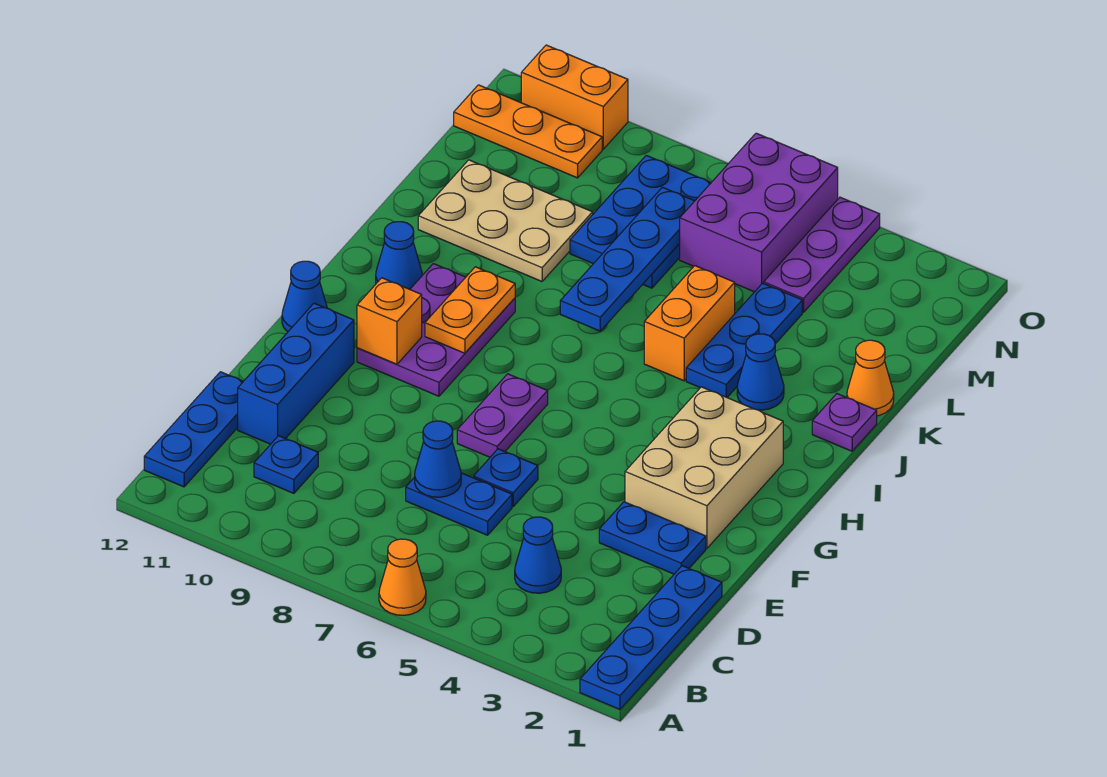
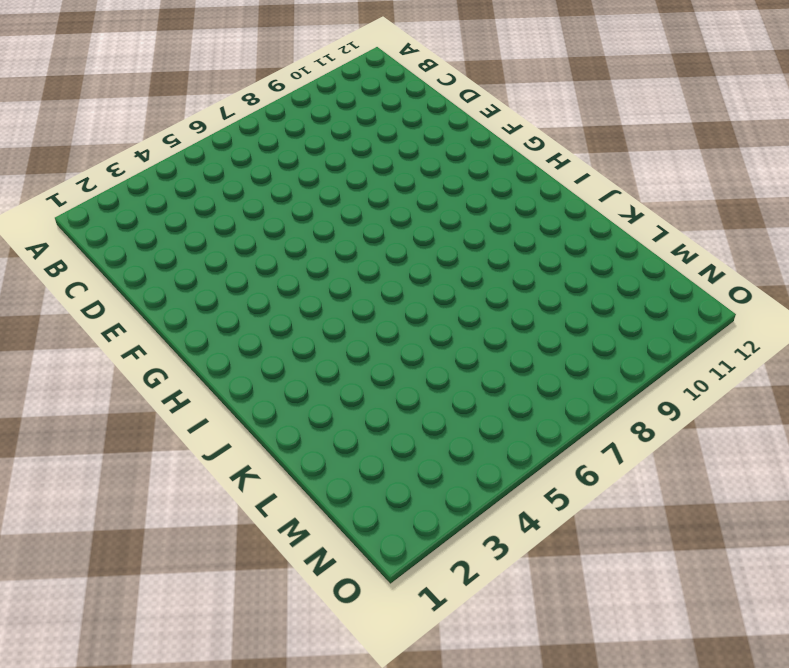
none -> blue 1x4 plate [580,566,722,709]
none -> orange 1x1 cone [379,539,426,615]
none -> blue 1x3 plate [144,372,243,487]

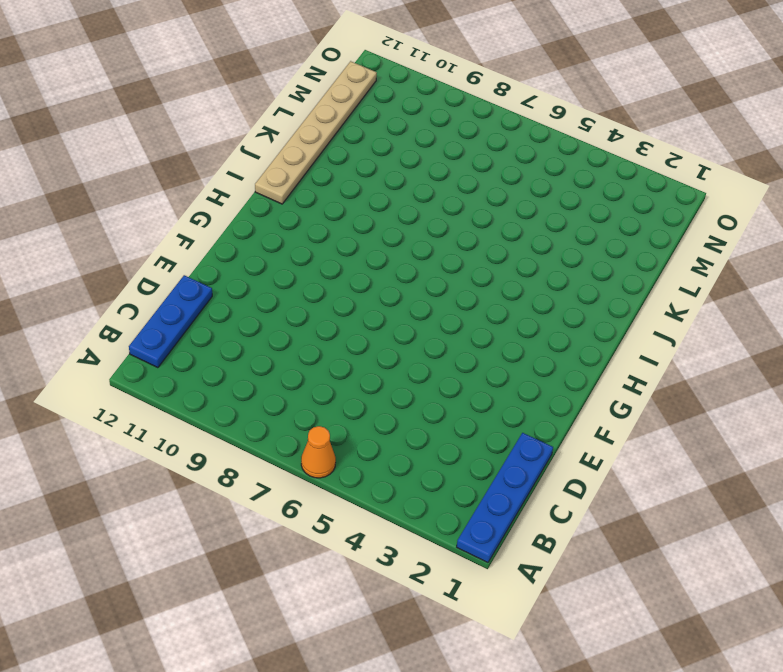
tan 1x6 plate [255,61,377,204] -> orange 1x3 plate [454,85,602,178]
none -> blue 1x1 cone [515,517,561,593]
none -> blue 1x1 plate [254,436,318,493]
none -> blue 1x2 plate [406,473,512,535]

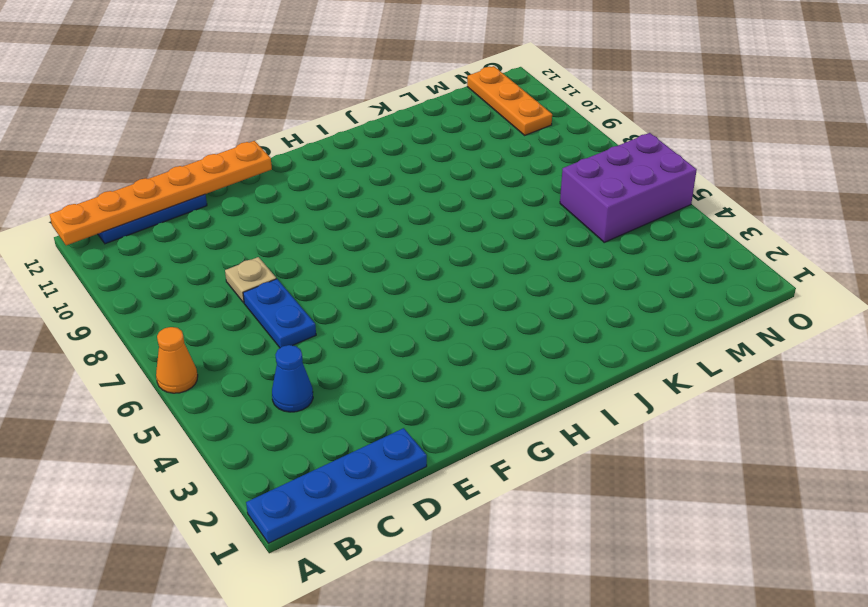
orange 1x6 plate [50,141,272,245] -> none
tan 1x1 plate [225,257,276,303] -> none
none -> blue 1x1 plate [254,436,318,493]
none -> blue 1x3 brick [238,303,354,444]
none -> blue 1x2 plate [599,502,706,574]

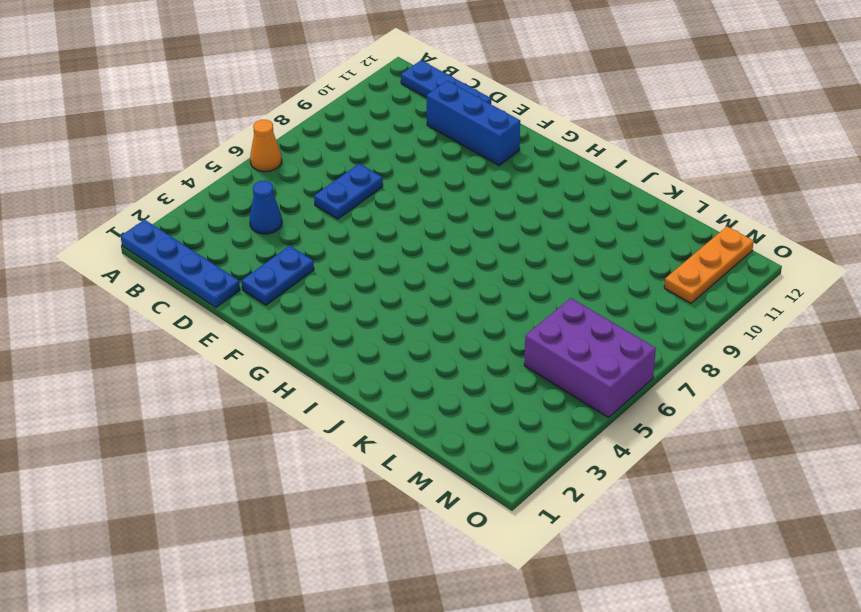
none -> blue 1x1 plate [254,436,318,493]
none -> blue 1x1 plate [473,449,538,506]
none -> tan 2x3 brick [625,387,783,548]

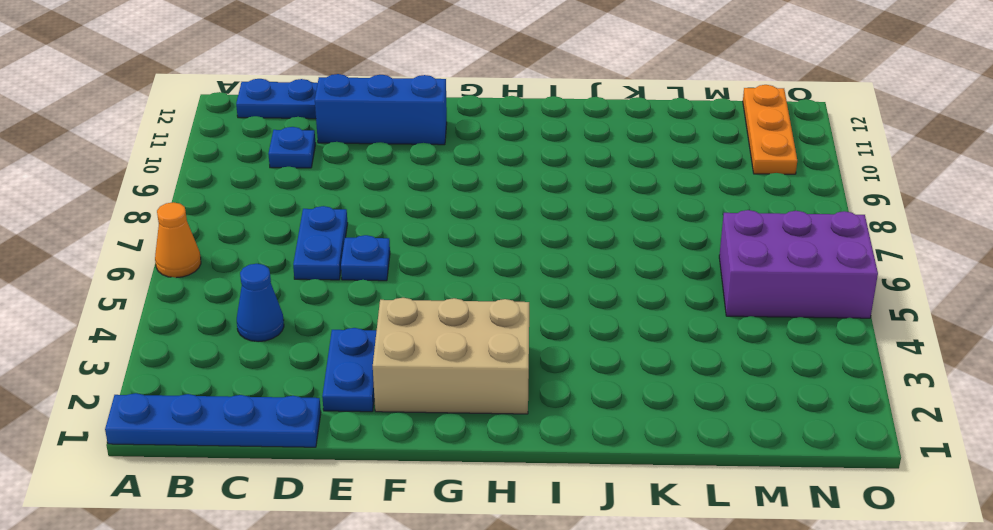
none -> purple 1x2 plate [457,374,548,457]
none -> purple 2x3 plate [357,264,515,396]
none -> blue 1x1 cone [282,261,327,332]

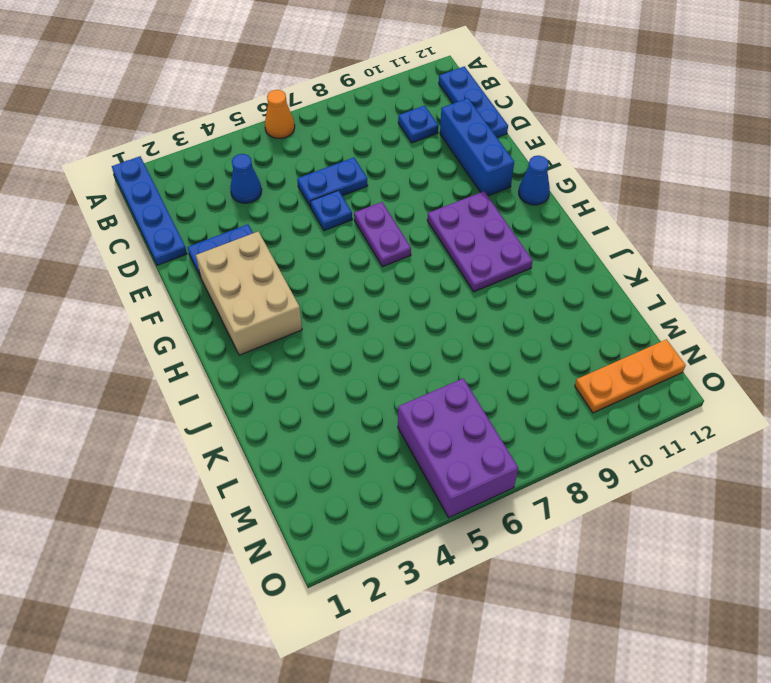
none -> blue 1x1 cone [376,222,422,289]
none -> purple 1x1 plate [812,394,877,451]
none -> blue 1x1 cone [737,334,784,410]

